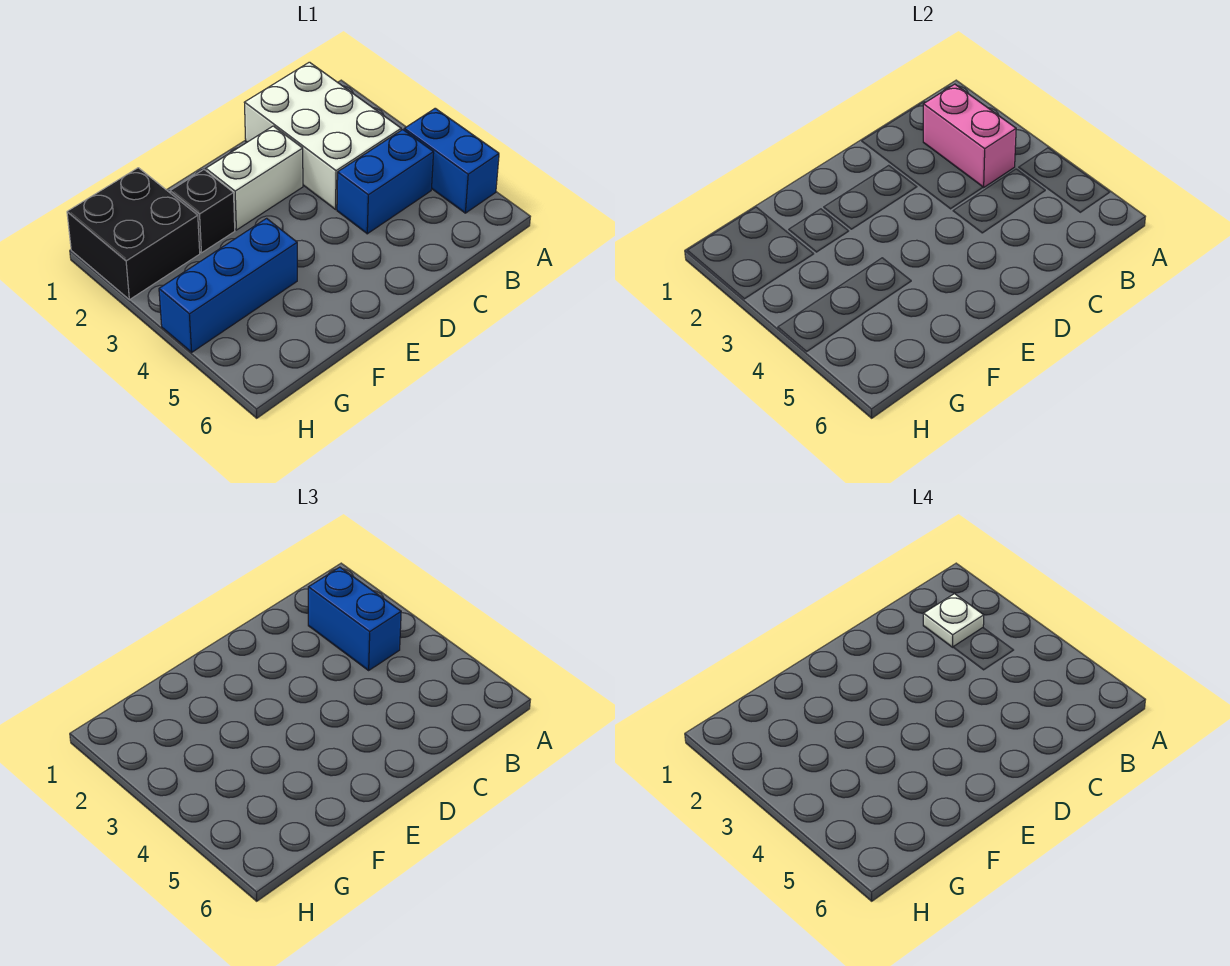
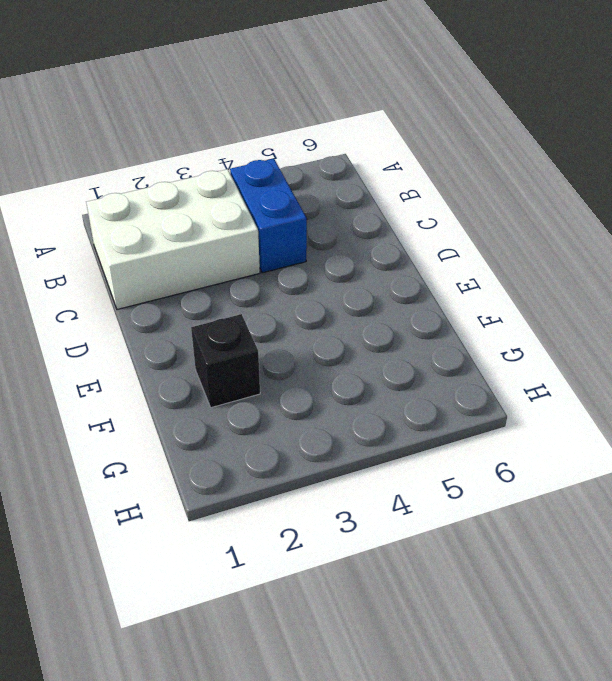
none -> blue 1x2 brick [404,108,499,213]
none -> white 1x2 brick [206,126,303,230]

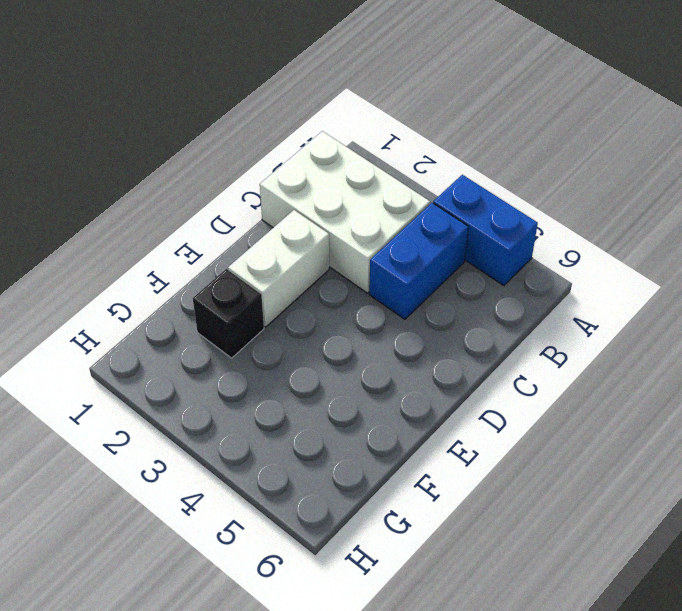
none -> blue 1x3 brick [159,218,297,352]
none -> black 2x2 brick [67,168,200,300]

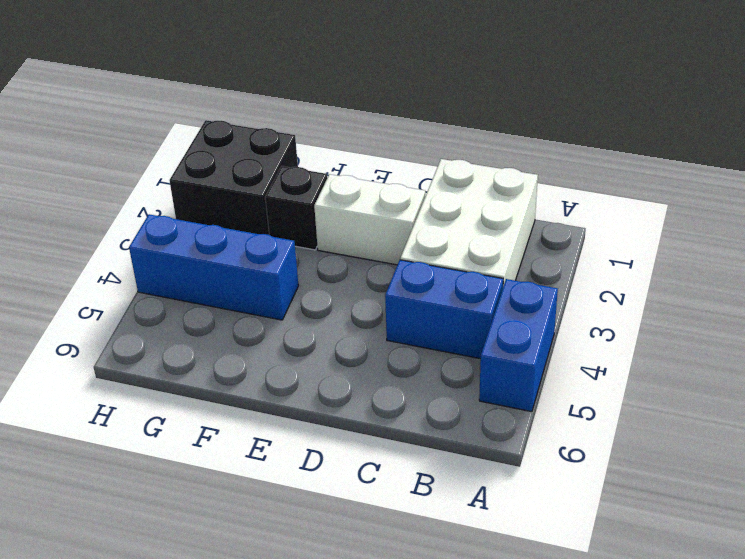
none -> pink 1x2 brick [923,84,1016,187]
none -> blue 1x2 brick [308,567,401,670]

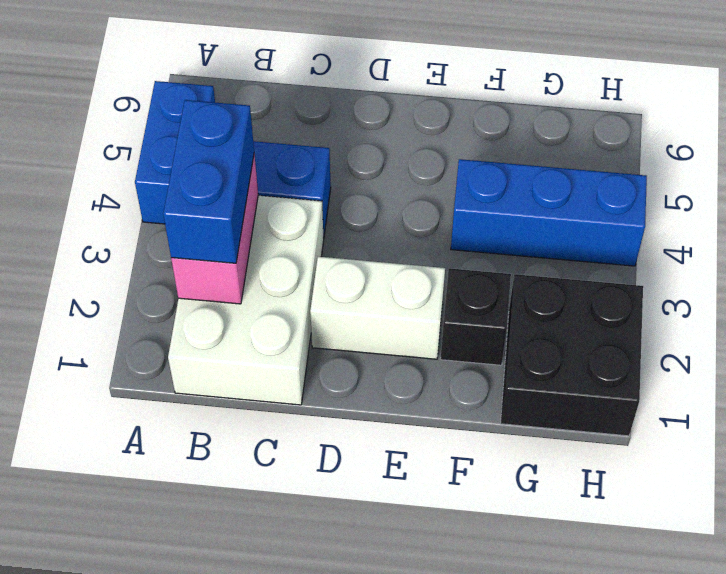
none -> white 1x1 plate [923,594,984,647]

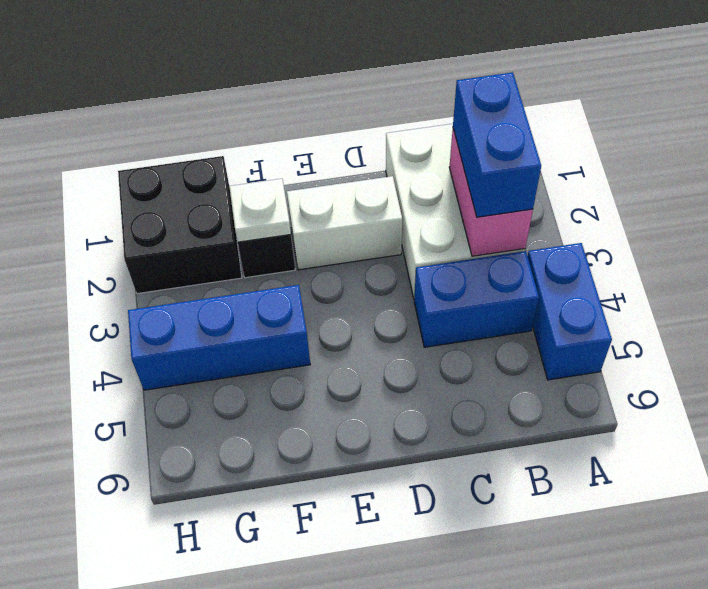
white 1x1 plate [229,179,291,242] -> white 1x1 plate moved to [923,594,984,647]

